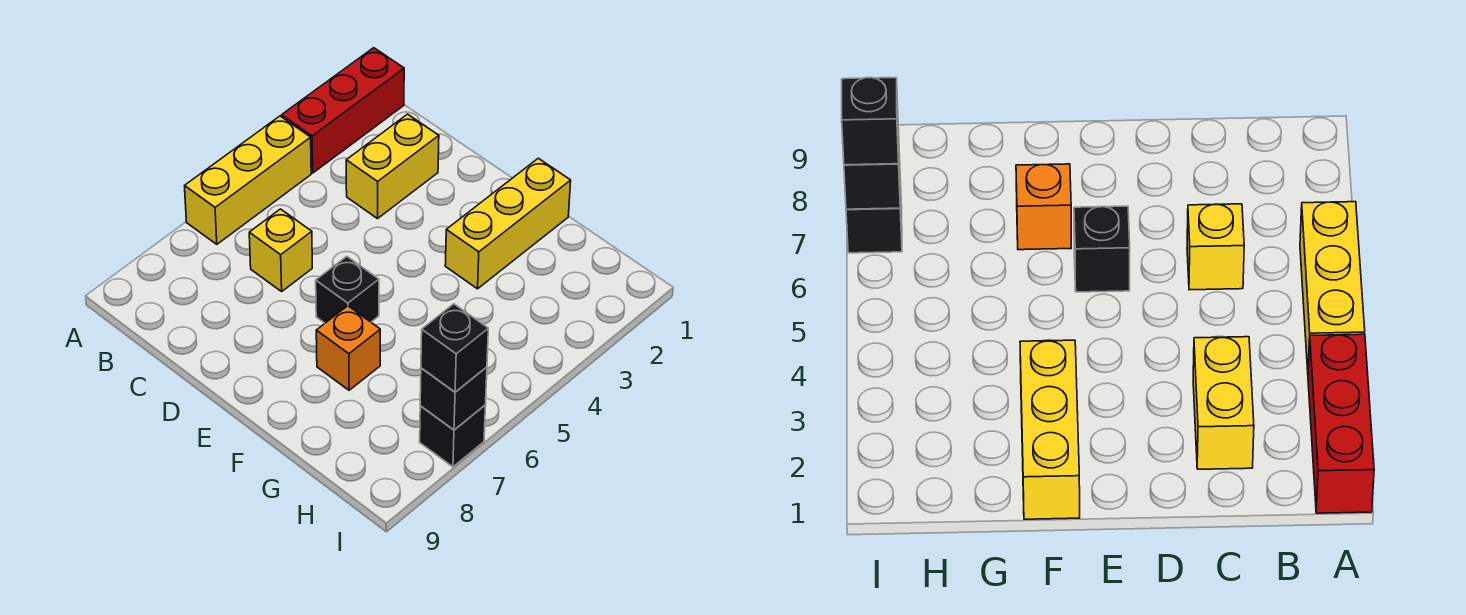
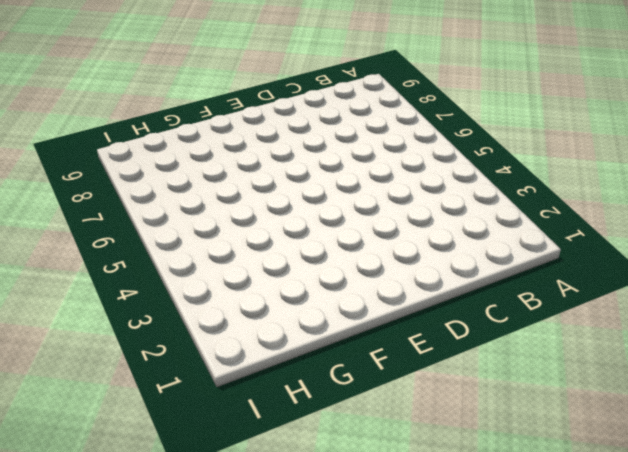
none -> red 1x3 brick [282,48,404,173]
none -> yellow 1x3 brick [185,116,311,244]

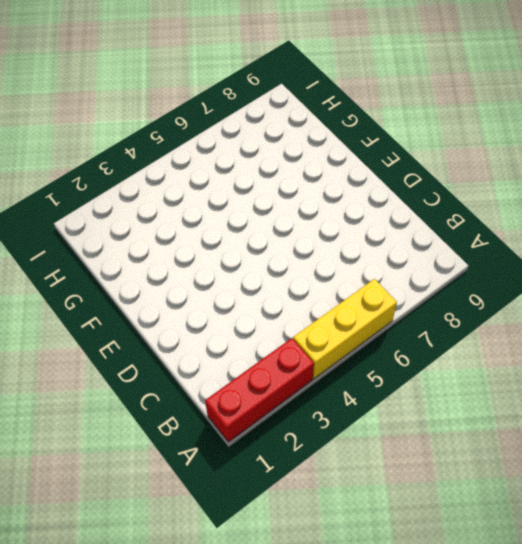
none -> yellow 1x2 brick [346,114,439,219]
none -> yellow 1x1 brick [249,209,312,291]

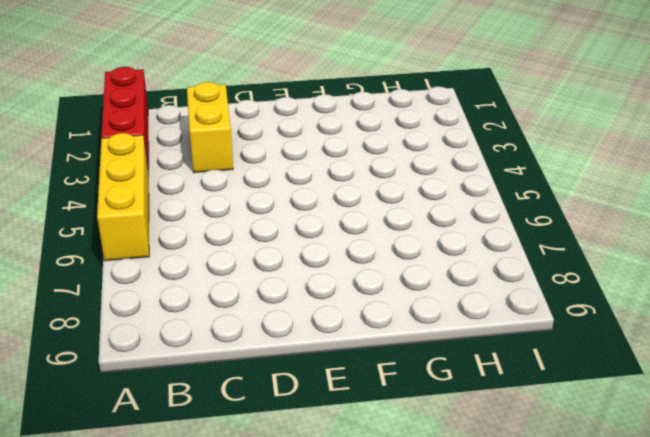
none -> yellow 1x1 brick [249,209,312,291]
none -> black 1x1 brick [316,256,379,323]

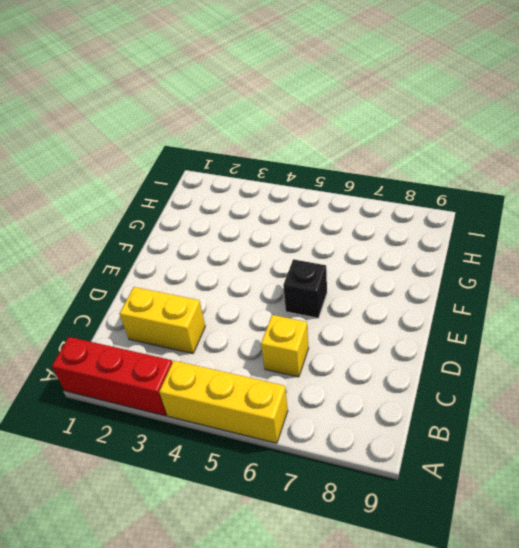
none -> yellow 1x3 brick [445,158,571,289]
none -> orange 1x1 brick [316,306,380,390]

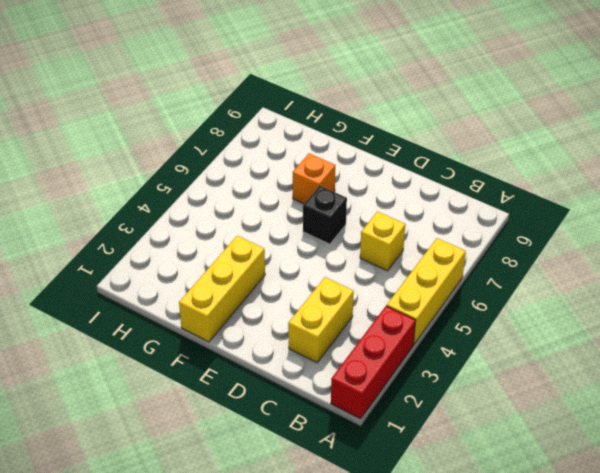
none -> black 1x1 brick [420,405,486,467]
none -> black 1x1 brick [420,367,487,430]

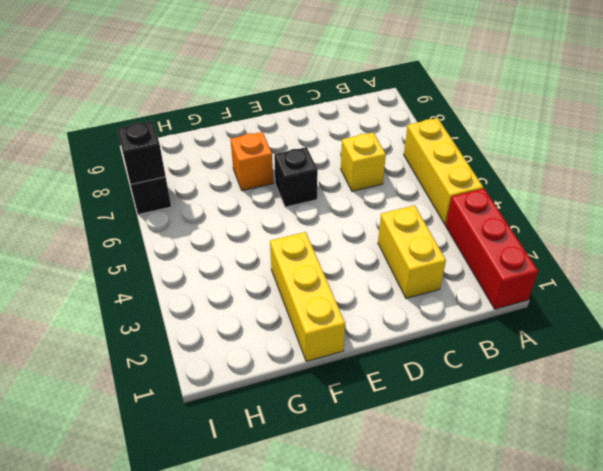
none -> black 1x1 brick [421,304,488,392]

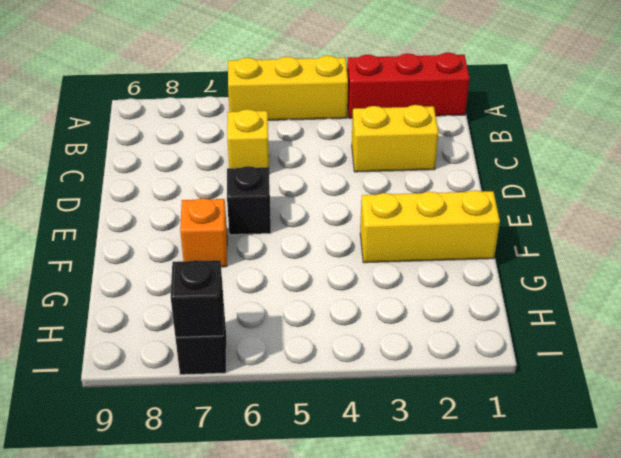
none -> black 1x1 brick [421,304,488,392]

